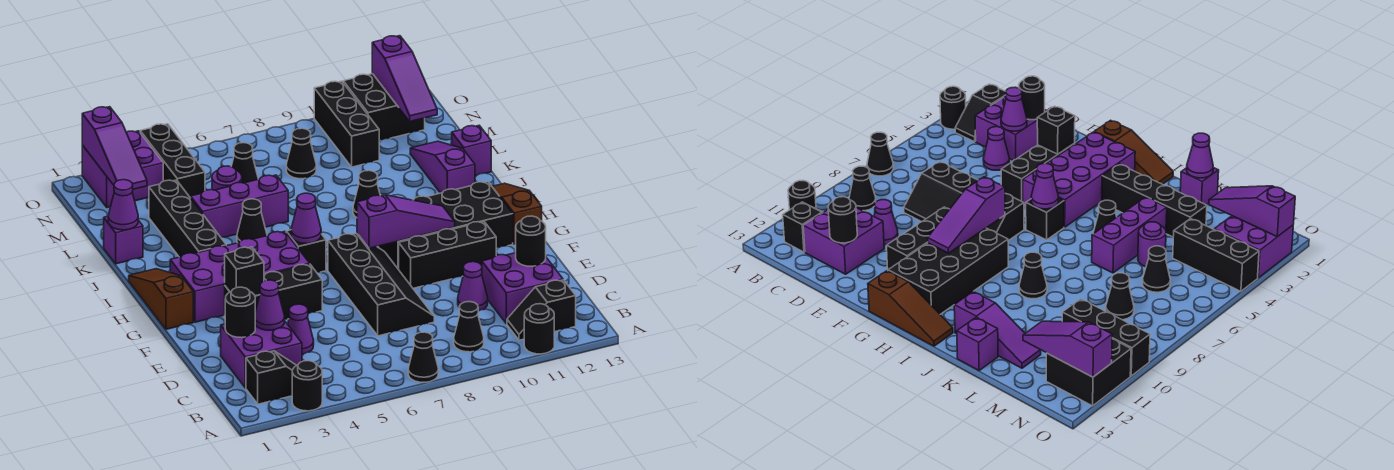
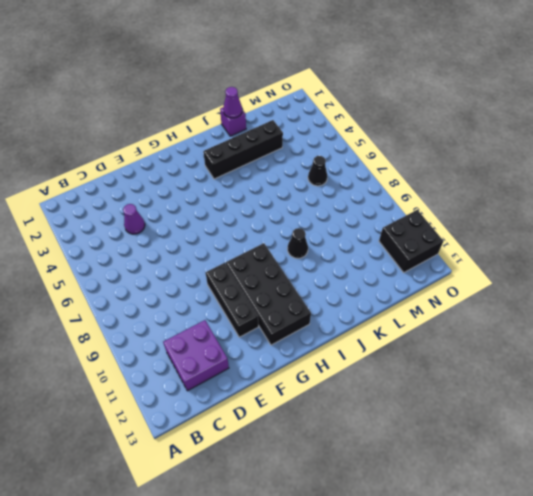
none -> black 1x1 round brick [292,361,322,411]
none -> black 1x1 cone [408,332,438,382]
none -> black 1x1 round brick [524,304,554,354]
none -> black 1x2 slope [246,351,296,404]

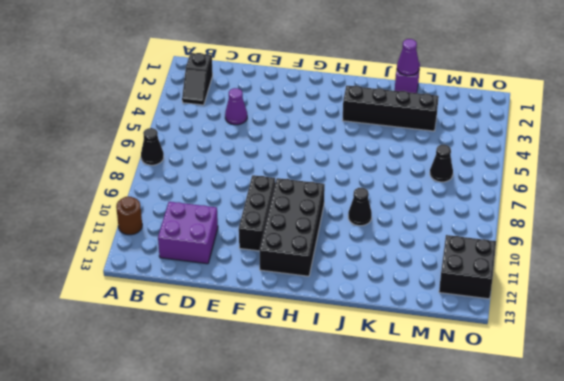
brown 1x1 round brick [116,196,142,235] -> black 1x1 round brick [524,304,554,354]
none -> black 1x1 round brick [292,361,322,411]
none -> black 1x1 cone [454,302,484,352]
none -> black 1x2 slope [507,280,576,340]
none -> purple 2x2 brick [221,321,302,388]

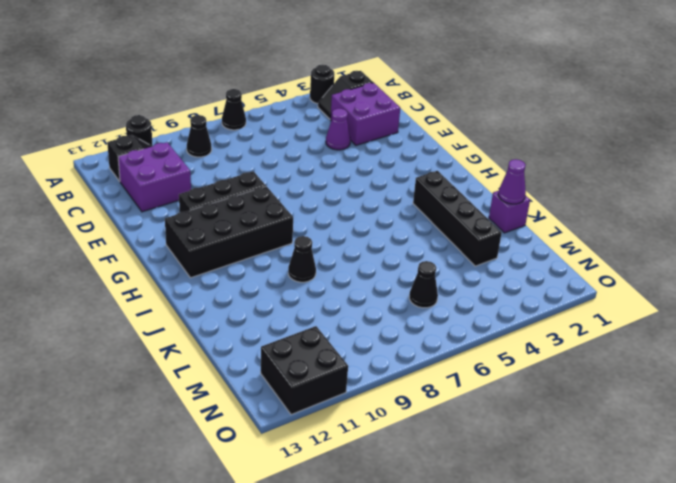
none -> black 2x4 slope [328,234,434,336]
none -> purple 1x1 cone [458,262,488,311]
none -> black 1x3 brick [225,264,322,319]
none -> brown 1x3 slope [129,269,193,329]

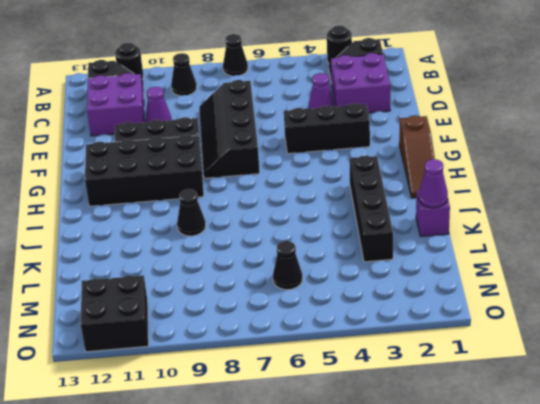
none -> purple 2x4 brick [170,231,310,322]
none -> brown 1x3 slope [492,183,542,244]
none -> black 1x1 brick [286,230,326,272]
none -> black 1x1 cone [237,199,267,243]

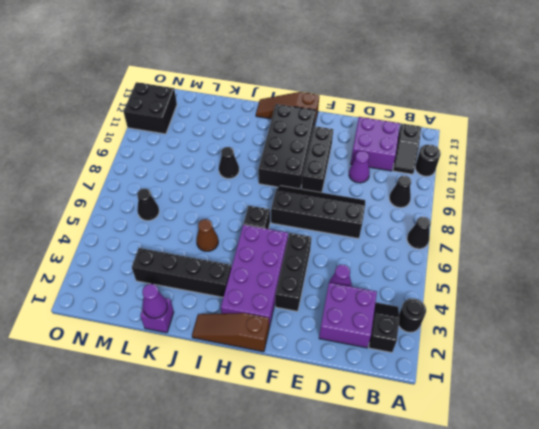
brown 1x1 cone [196,219,218,251] -> black 1x1 cone [237,199,267,243]
none -> purple 1x3 slope [410,141,475,193]
none -> purple 1x3 brick [191,175,288,238]
none -> purple 1x1 brick [452,125,491,176]
none -> purple 1x1 round brick [212,166,242,190]

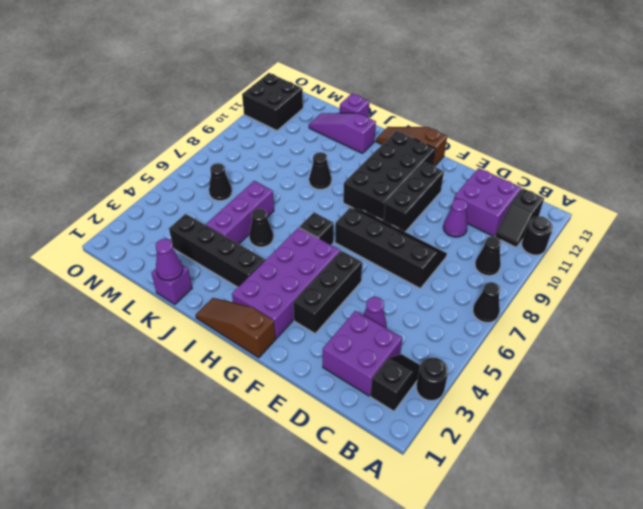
none -> purple 1x1 round brick [212,166,242,190]
none -> black 1x3 brick [140,124,205,198]
none -> black 1x1 cone [286,128,316,179]
none -> black 1x3 brick [314,81,379,167]

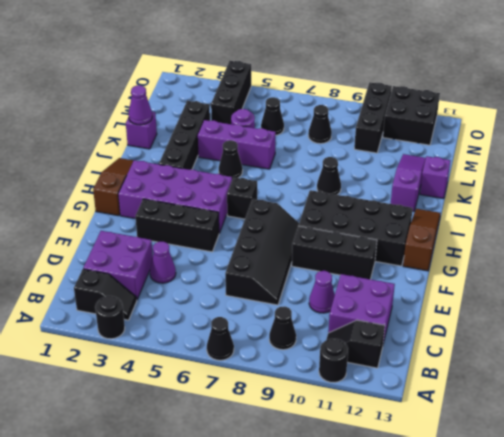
none -> purple 2x2 brick [82,131,163,208]
none -> black 1x1 round brick [225,287,255,338]
none -> purple 1x1 cone [255,280,284,330]
none -> black 1x1 round brick [516,216,546,266]

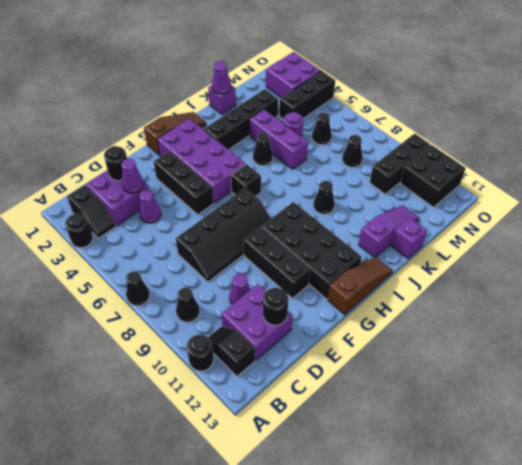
none -> black 1x1 brick [225,247,264,296]
none -> purple 1x3 slope [357,195,455,248]
none -> purple 1x1 cone [291,193,321,244]
none -> purple 1x3 slope [82,107,147,189]

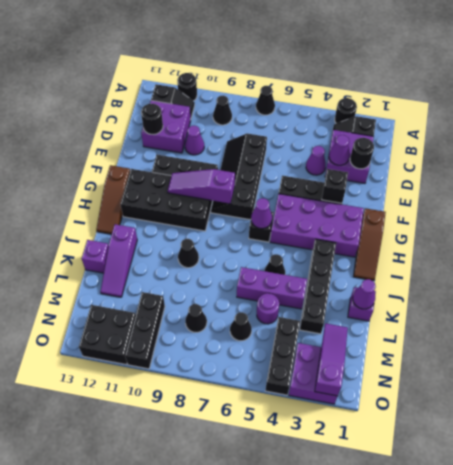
none -> purple 1x3 slope [372,36,437,121]

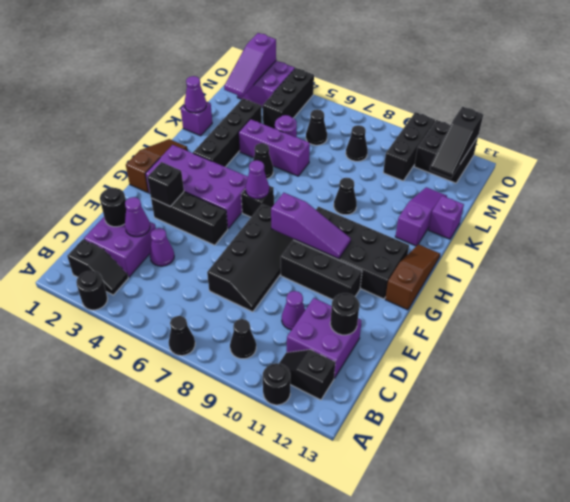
black 1x3 slope [430,107,483,178] -> purple 1x3 slope [372,36,437,121]

